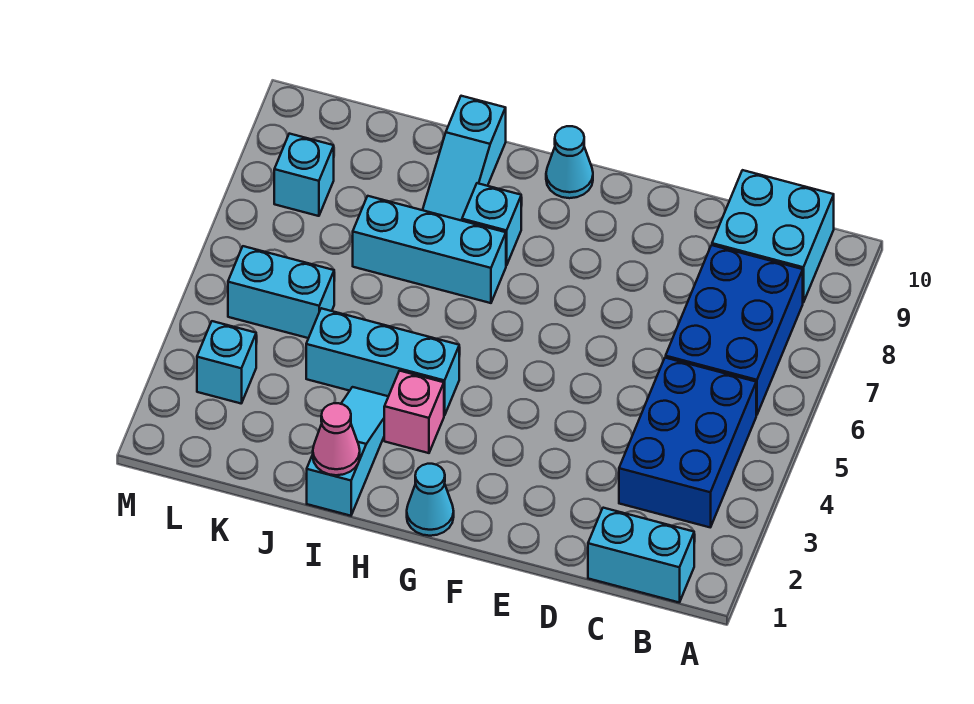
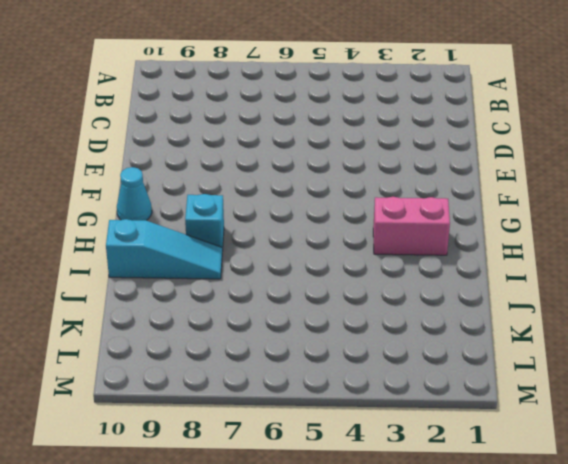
pink 1x2 brick [373,197,450,255] -> pink 1x1 brick [384,371,444,453]
none -> cyan 1x2 brick [588,508,694,602]
none -> blue 2x3 brick [619,358,756,527]
none -> blue 2x3 brick [666,245,803,415]

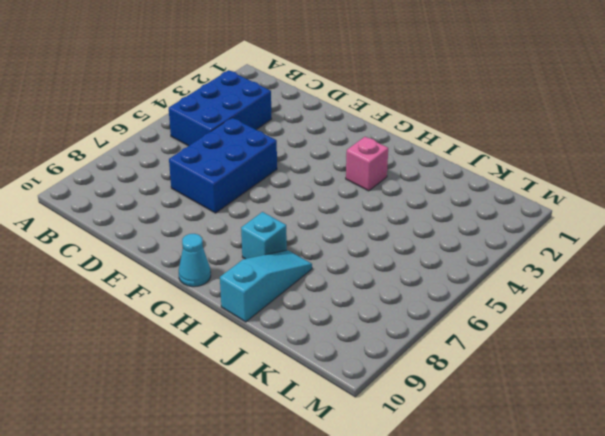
blue 2x3 brick [169,118,277,213] -> blue 2x3 brick moved to [666,245,803,415]
none -> cyan 1x2 brick [588,508,694,602]
none -> cyan 2x2 brick [712,170,834,302]
none -> cyan 1x1 cone [407,464,454,536]

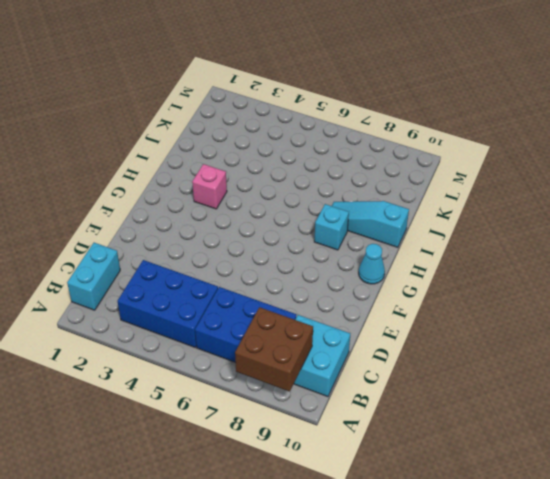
brown 2x2 brick [235,307,313,392] -> none
none -> cyan 1x1 cone [407,464,454,536]
none -> cyan 1x3 brick [306,308,459,416]
none -> cyan 1x3 brick [353,196,506,303]

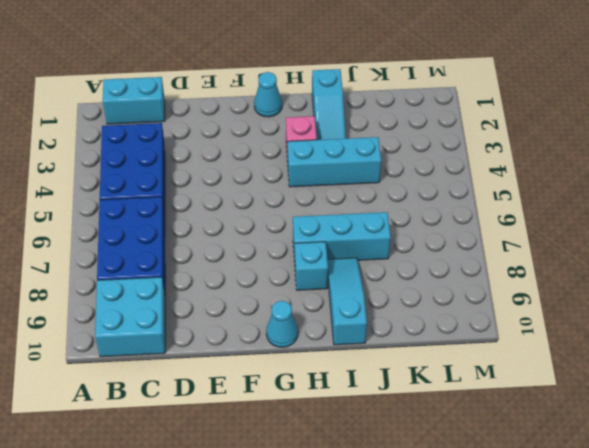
none -> cyan 1x2 brick [228,246,334,338]
none -> cyan 1x1 brick [197,321,256,403]
none -> cyan 1x1 brick [274,134,334,216]

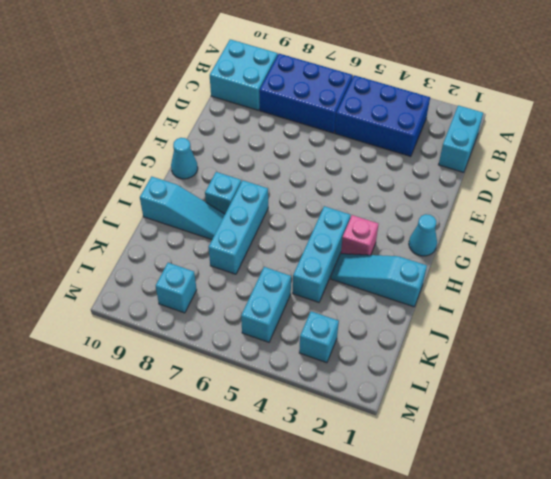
none -> pink 1x1 cone [313,403,360,475]

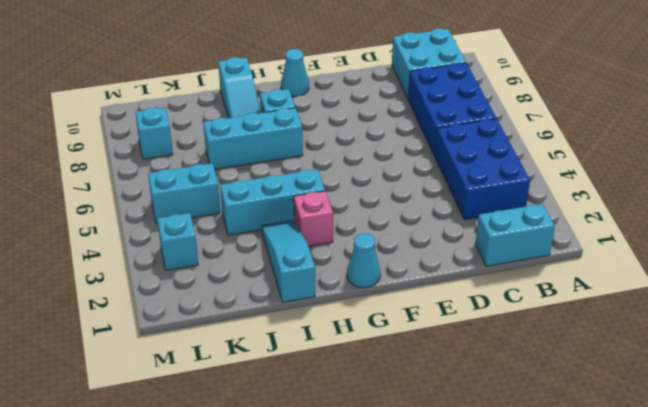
none -> pink 1x1 cone [313,403,360,475]

